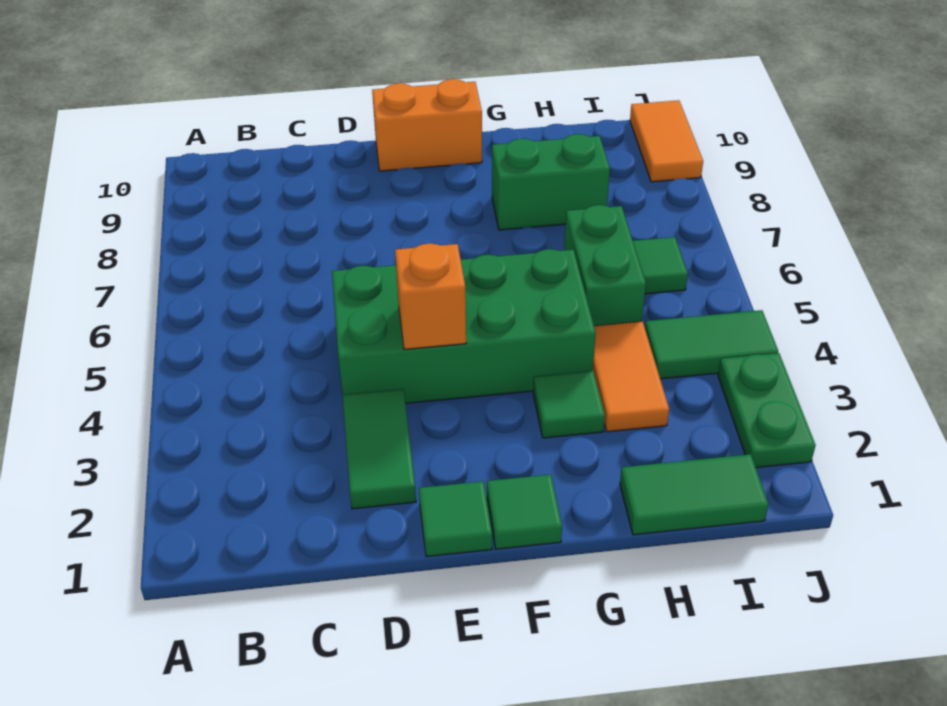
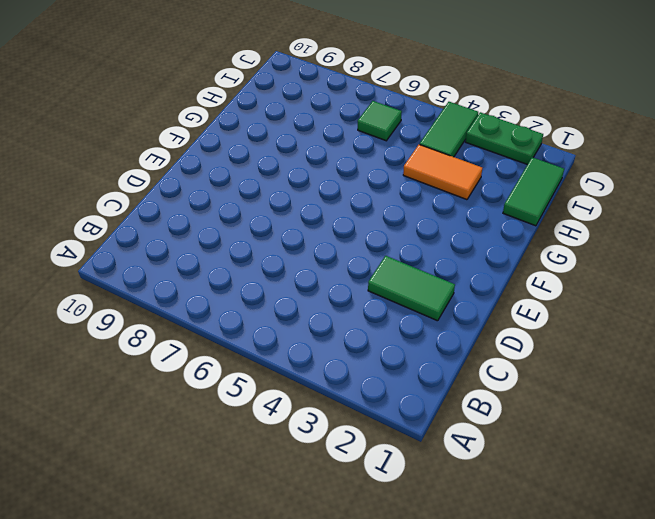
none -> green 2x4 brick [332,249,596,403]
none -> green 1x1 tile [419,481,492,557]
none -> orange 1x2 brick [372,79,482,171]

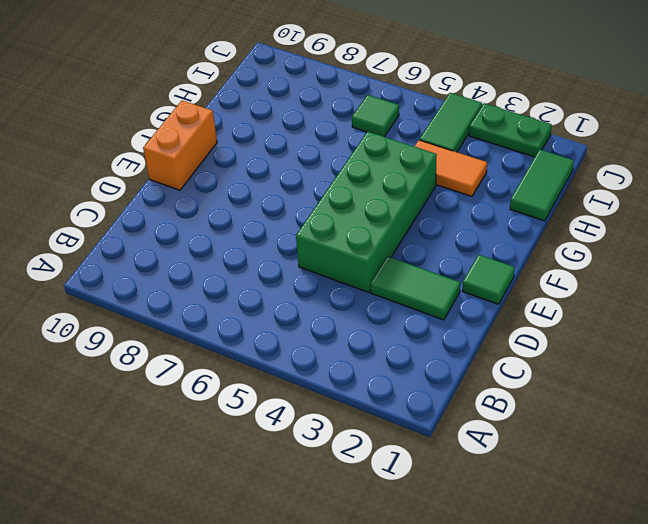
none -> green 1x1 tile [487,474,562,549]
none -> green 1x1 tile [533,371,605,438]
none -> green 1x2 brick [492,134,610,230]

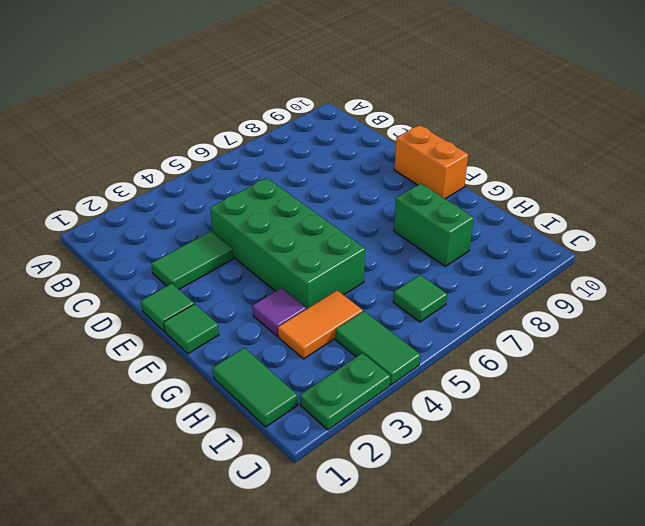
purple 1x1 tile [253,288,306,336] -> green 1x1 tile [533,371,605,438]
none -> green 1x2 brick [564,205,646,326]
none -> orange 1x2 tile [630,100,703,182]
none -> orange 1x1 brick [395,243,466,350]

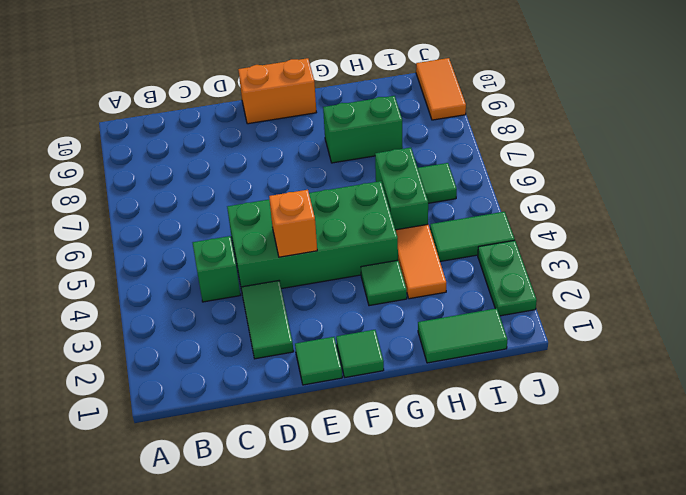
green 1x1 brick [193,236,240,302] -> none

